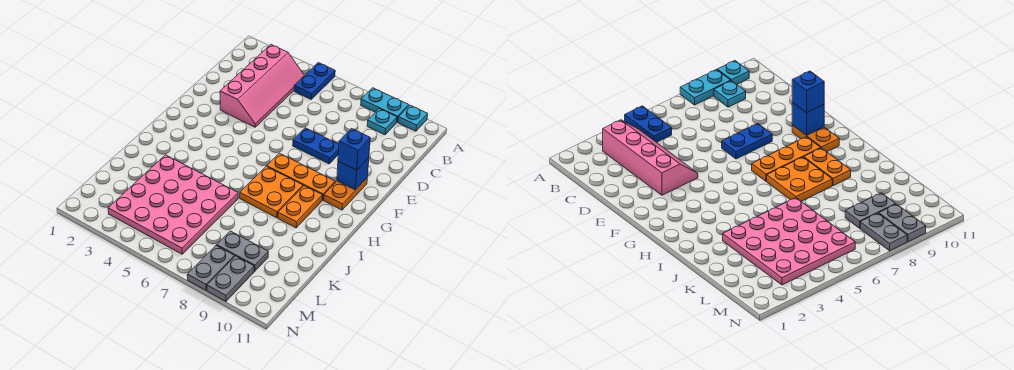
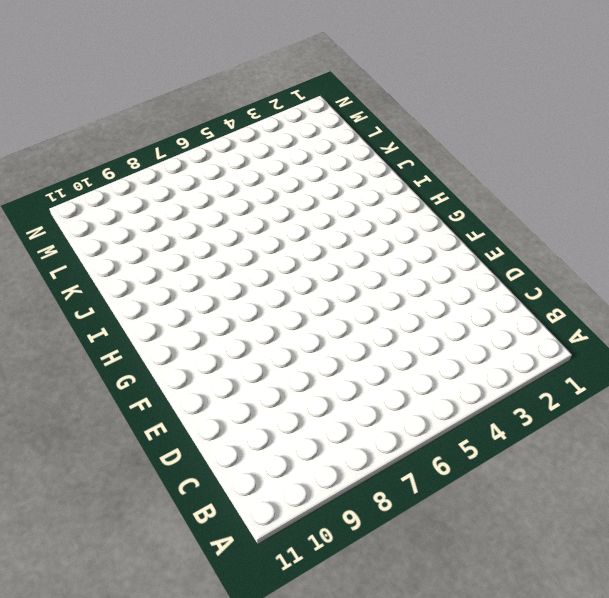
none -> blue 1x2 plate [294,63,335,99]
none -> cyan 1x2 plate [361,88,409,122]
none -> cyan 1x1 plate [398,105,428,131]

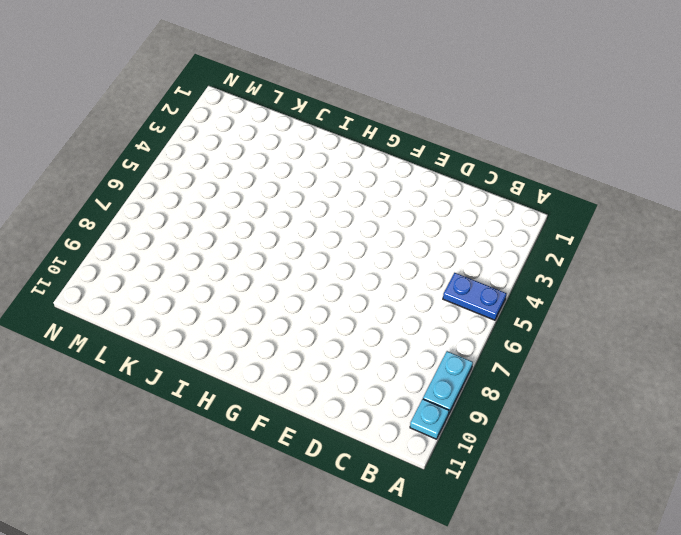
none -> pink 2x4 slope [220,45,305,127]
none -> cyan 1x1 plate [367,109,397,135]
none -> blue 1x2 plate [293,128,339,164]

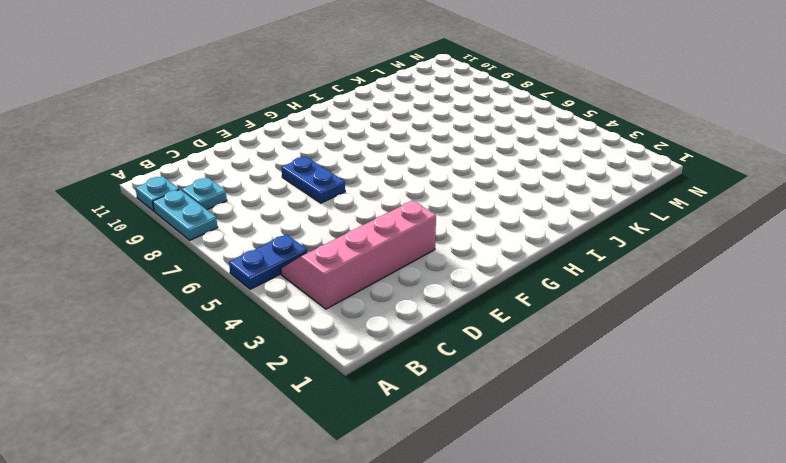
none -> orange 1x2 plate [324,178,367,210]
none -> orange 1x3 plate [267,153,335,200]
none -> orange 2x2 plate [240,166,303,218]

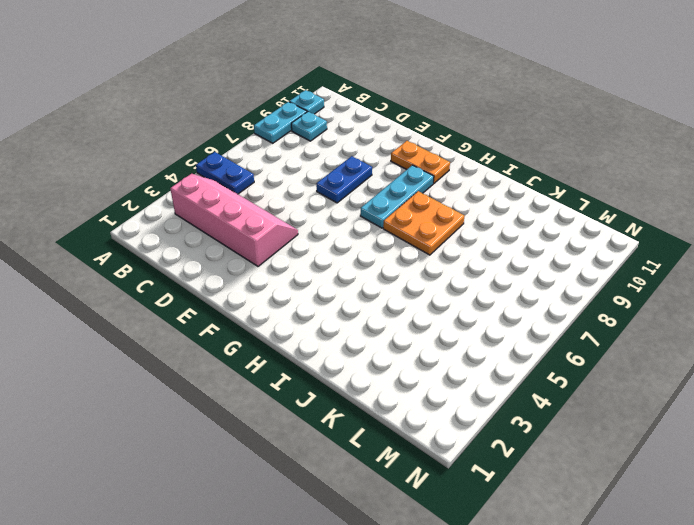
cyan 1x3 plate [360,165,434,228] -> orange 1x3 plate [267,153,335,200]
none -> orange 1x2 plate [278,186,322,228]
none -> pink 4x4 plate [108,155,238,254]
none -> grey 1x2 plate [217,231,268,271]

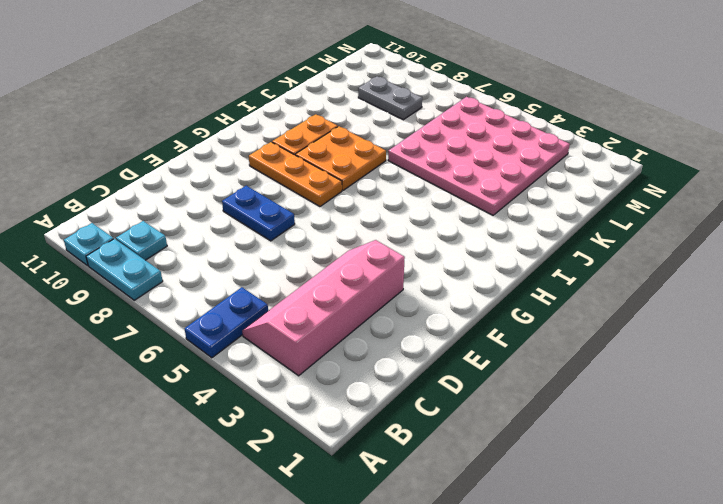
none -> orange 1x2 plate [324,178,367,210]
none -> grey 1x2 plate [187,245,235,290]
none -> grey 1x2 plate [207,256,254,301]

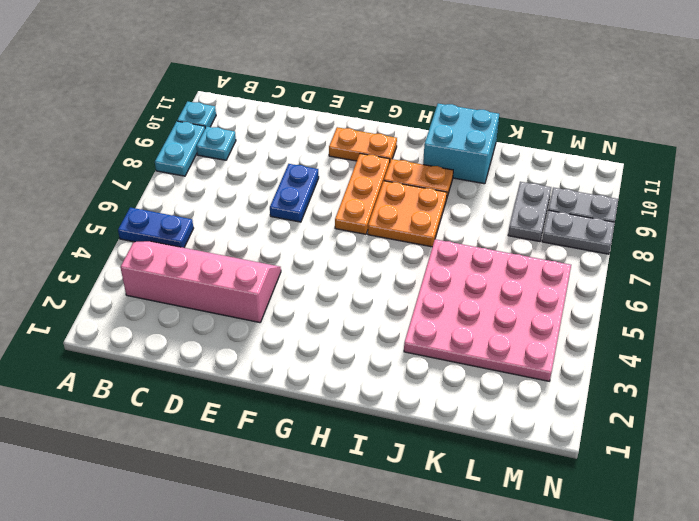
cyan 2x2 brick [423,104,499,184] -> none
none -> blue 1x1 brick [337,158,369,190]
none -> blue 1x1 brick [338,129,370,170]

